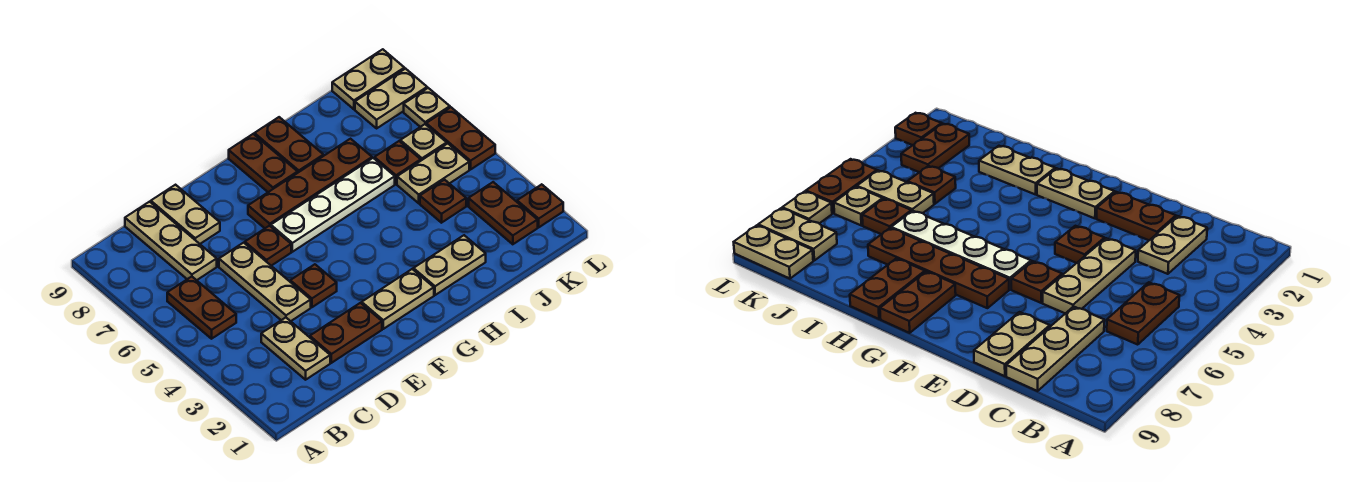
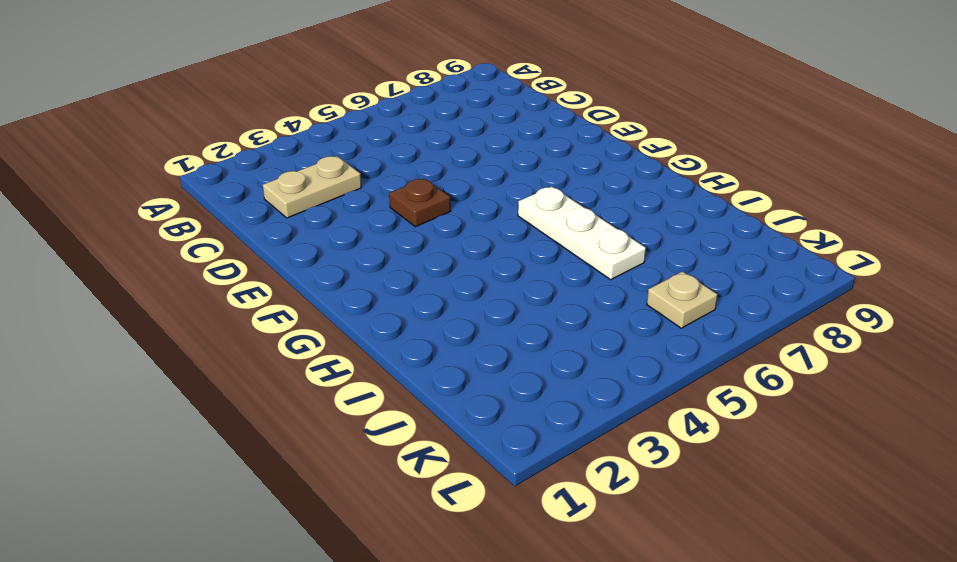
white 1x3 plate [518,186,646,280] -> white 1x4 plate [271,158,395,252]
none -> brown 1x2 plate [167,277,236,339]
none -> tan 1x3 plate [125,202,217,280]
none -> brown 1x2 plate [310,303,382,363]

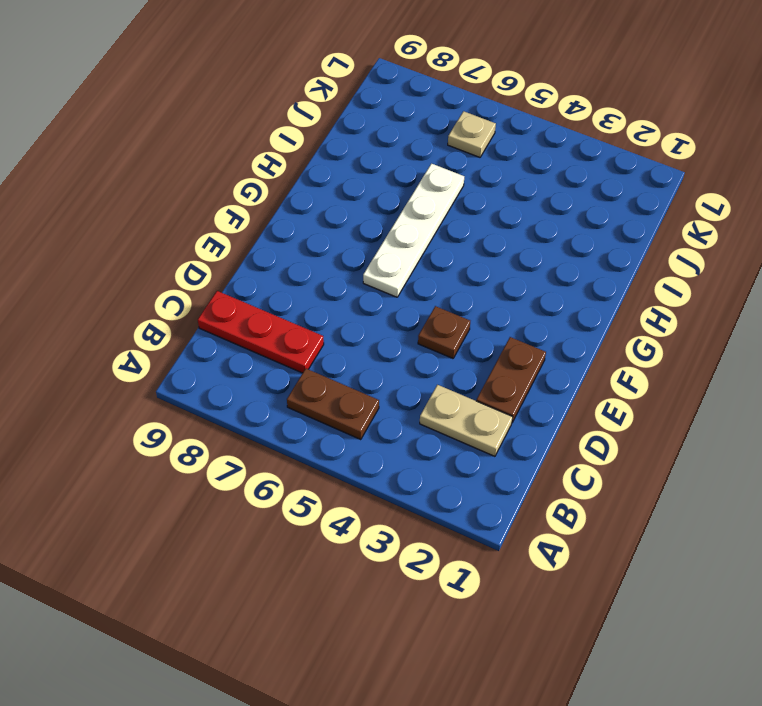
red 1x3 plate [198,291,324,373] -> tan 1x3 plate [125,202,217,280]
none -> tan 1x3 plate [219,243,311,321]
none -> tan 1x2 plate [151,185,220,244]
none -> brown 1x1 plate [245,226,291,266]

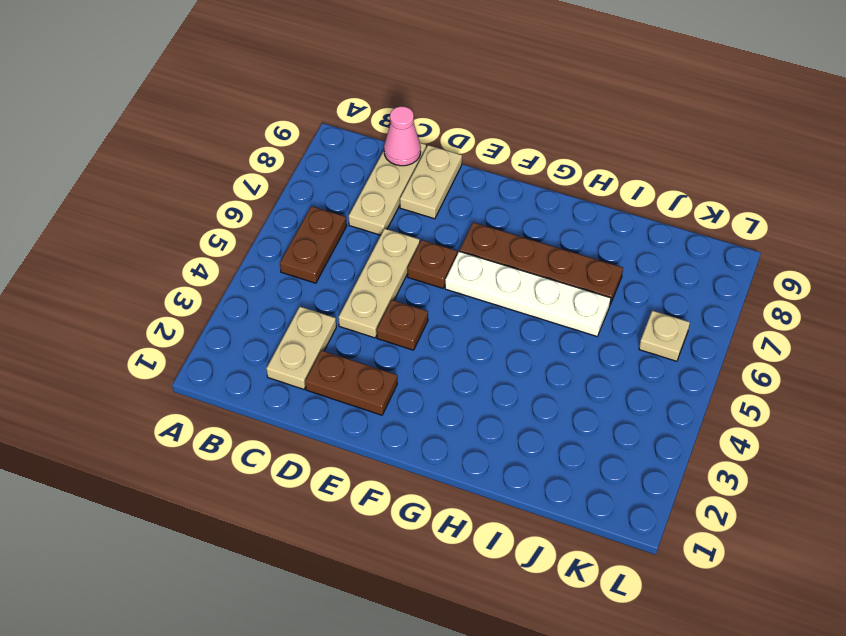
pink 1x1 cone [384,106,421,166] -> none
none -> tan 1x2 plate [362,269,434,329]
none -> brown 1x2 plate [229,134,298,192]
none -> tan 1x2 plate [413,235,486,295]

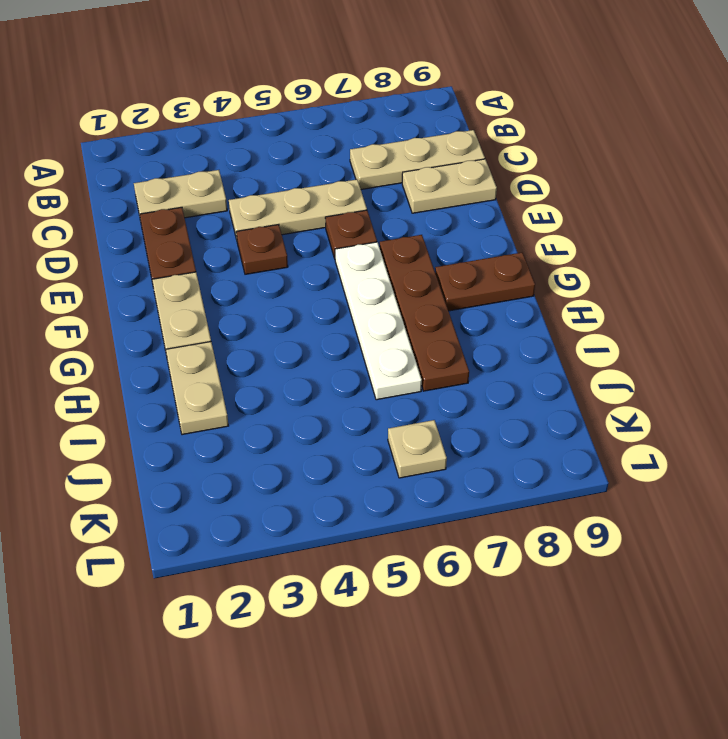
none -> brown 1x2 plate [167,277,236,339]
none -> brown 1x2 plate [254,117,323,172]
none -> brown 1x1 plate [420,180,466,223]

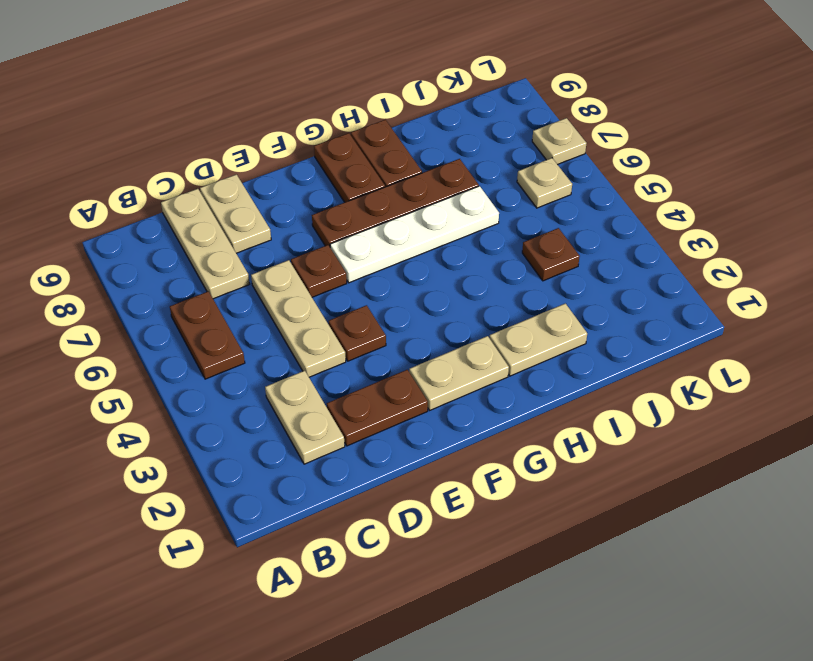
none -> tan 1x2 plate [397,143,469,203]
none -> brown 1x1 plate [374,141,421,184]
none -> brown 1x2 plate [469,182,538,244]

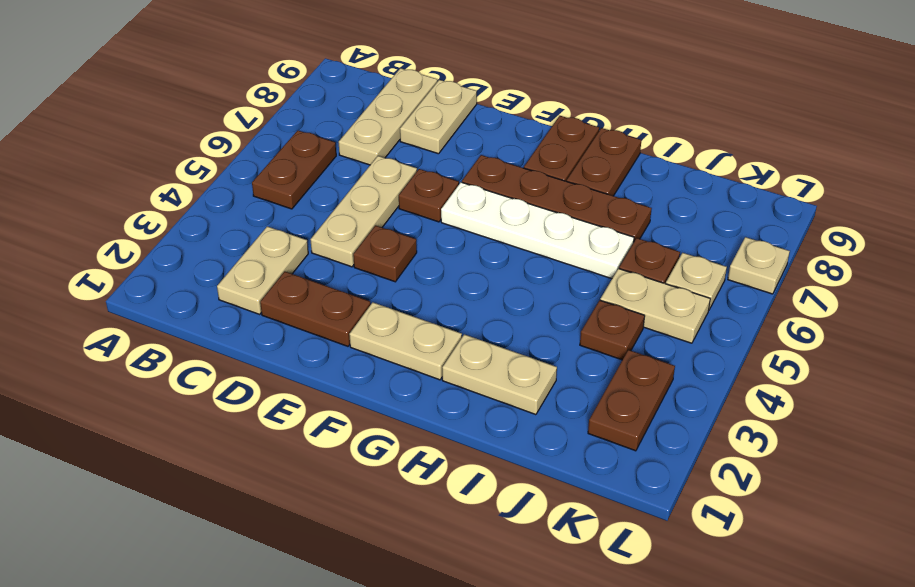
none -> tan 1x2 plate [355,69,427,128]
none -> tan 1x2 plate [332,49,404,109]
none -> brown 1x1 plate [517,184,563,227]

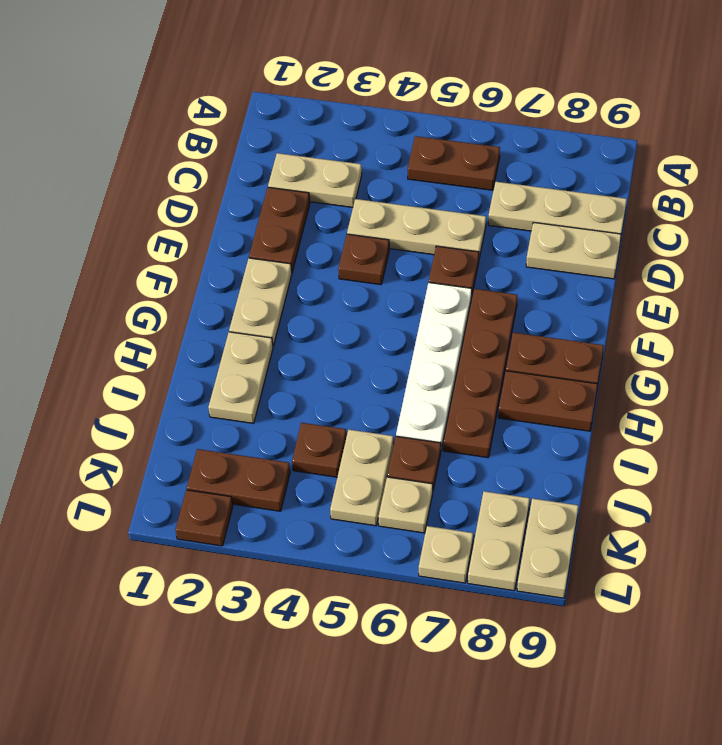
none -> brown 1x2 plate [426,107,495,169]

